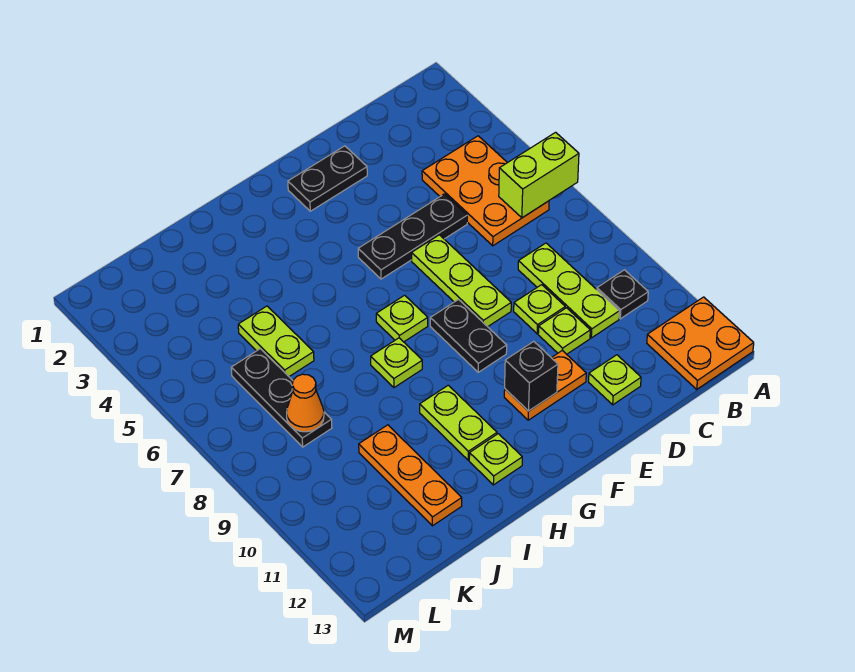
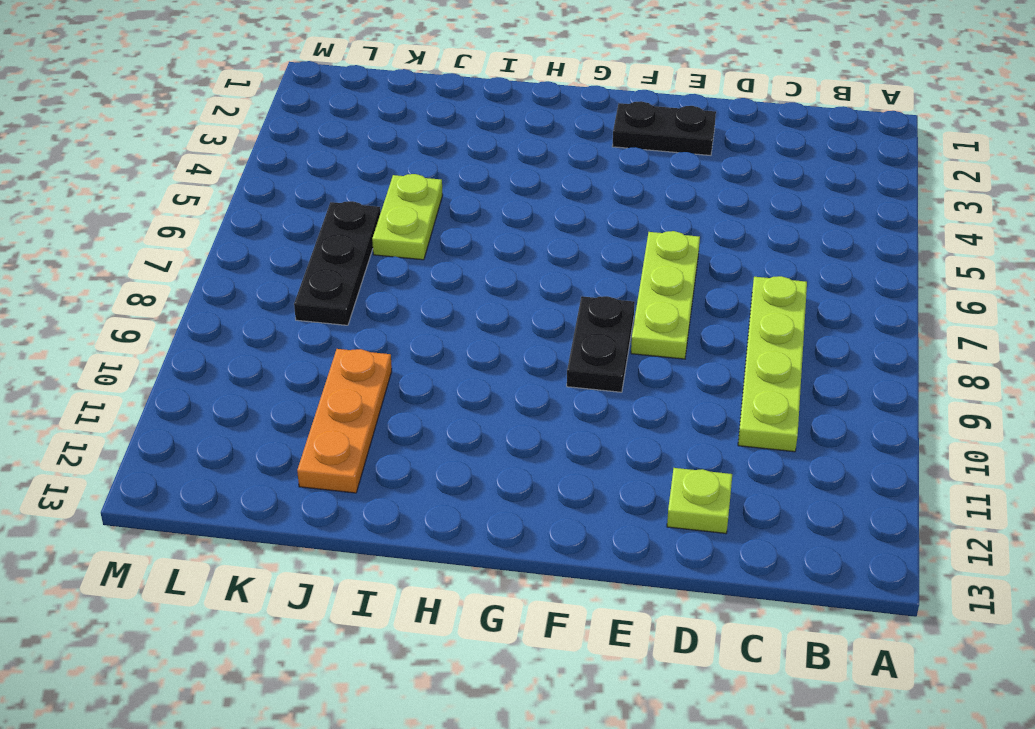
lime 1x4 plate [738,276,807,452] -> lime 1x3 plate [518,243,619,338]
none -> orange 2x2 plate [647,297,754,389]
none -> orange 2x3 plate [422,136,549,246]
none -> black 1x1 plate [597,270,648,319]

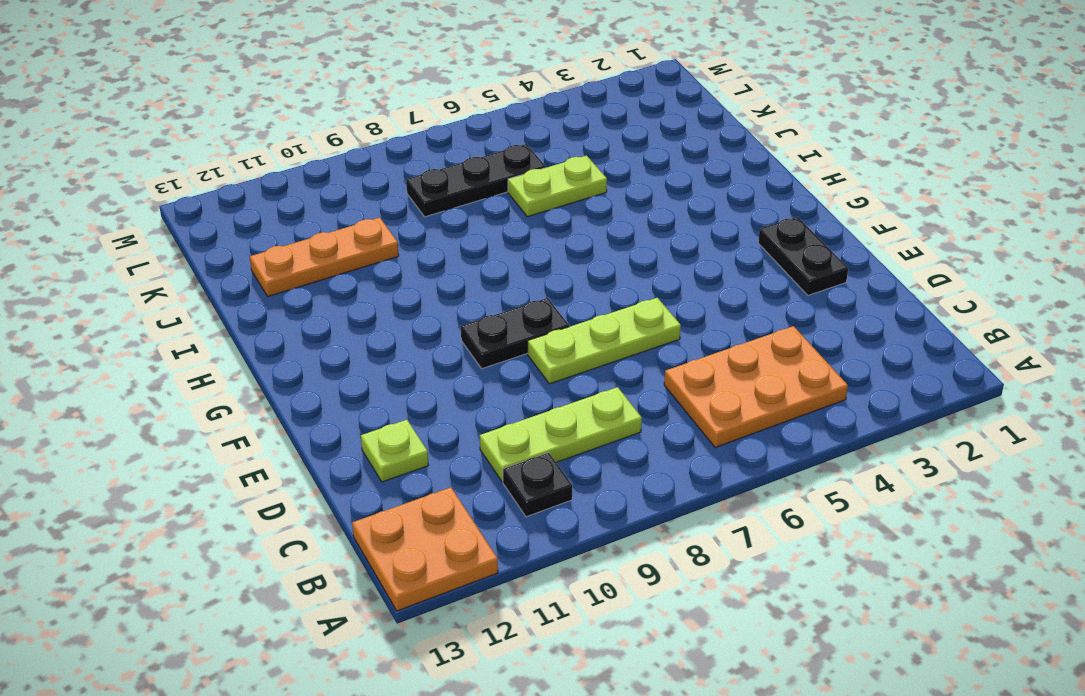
none -> black 1x3 plate [358,194,467,279]
none -> lime 1x1 plate [514,285,565,334]
none -> lime 1x1 plate [538,308,590,354]

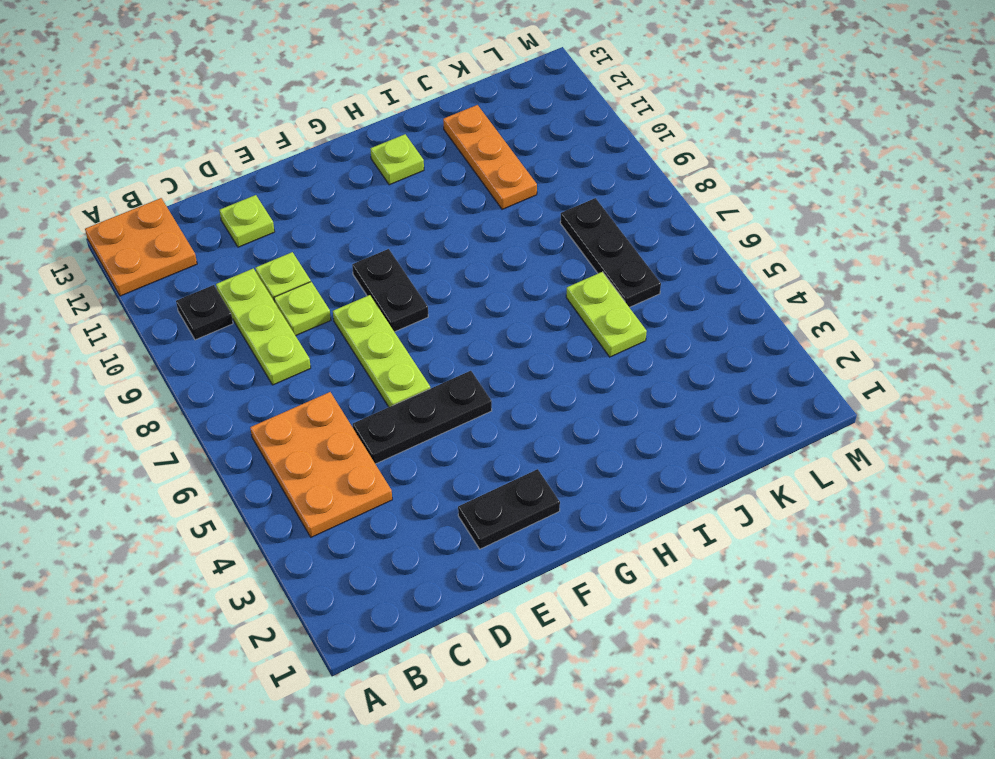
none -> orange 1x2 plate [504,350,586,420]
none -> lime 1x1 plate [376,295,428,342]
none -> lime 1x1 plate [371,338,422,387]

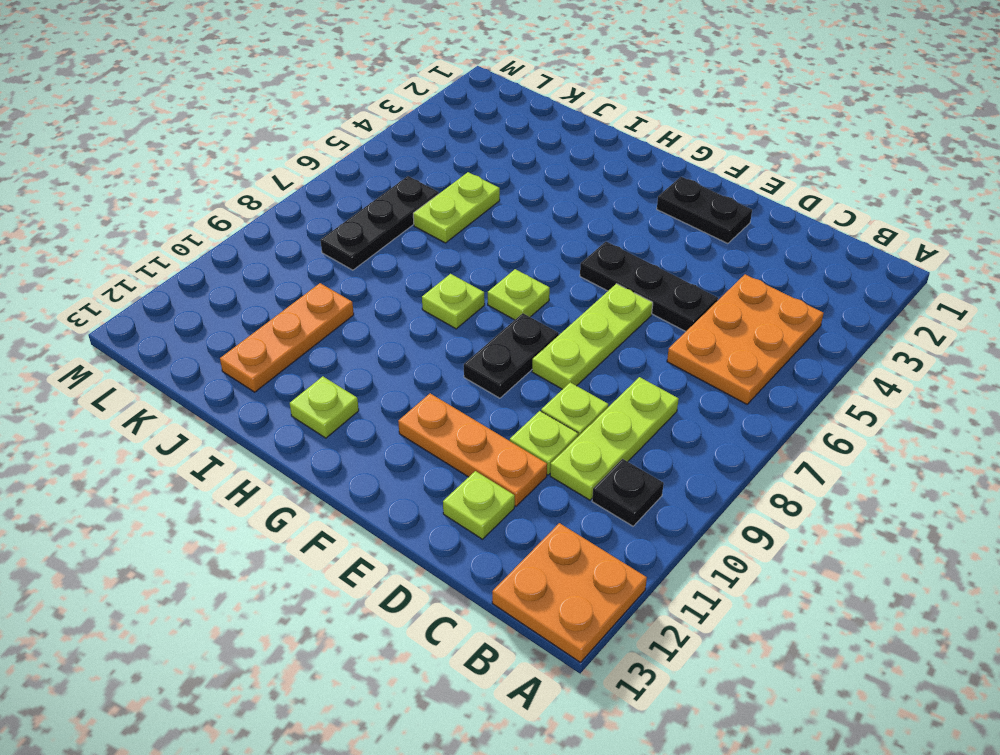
orange 1x3 plate [398,393,547,506] -> orange 1x2 plate [504,350,586,420]
none -> lime 1x2 plate [420,385,497,460]
none -> lime 1x2 brick [499,132,579,218]
none -> black 1x1 brick [505,341,558,411]

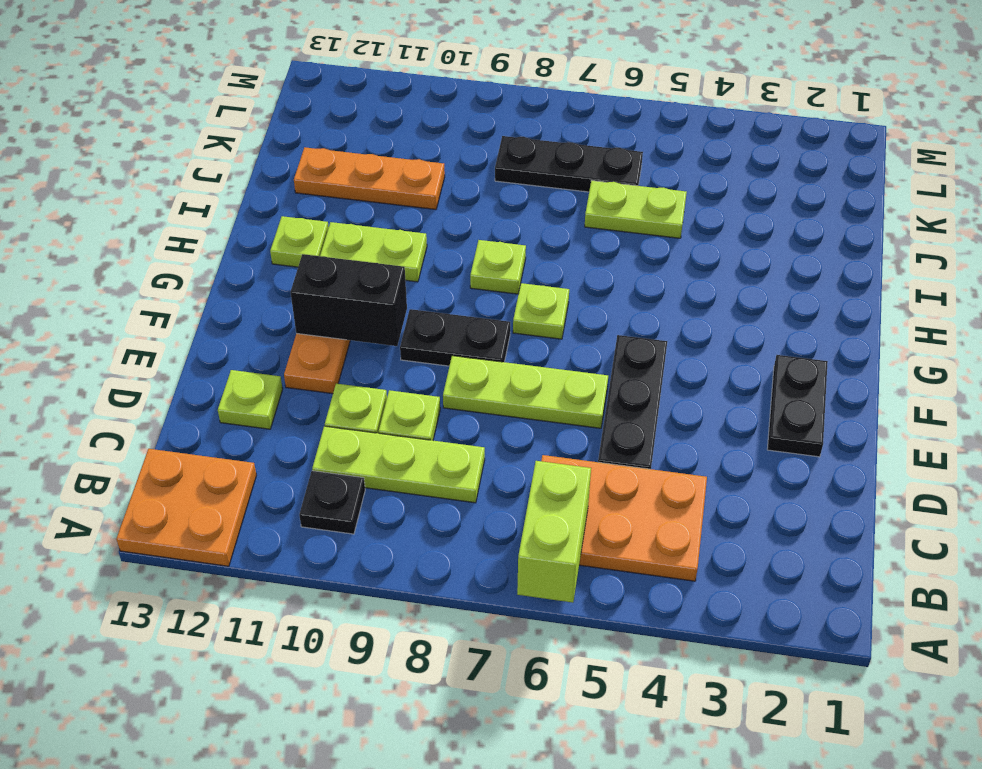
black 1x2 brick [290,254,407,346] -> black 1x1 brick [505,341,558,411]
none -> orange 1x1 cone [287,374,324,432]

